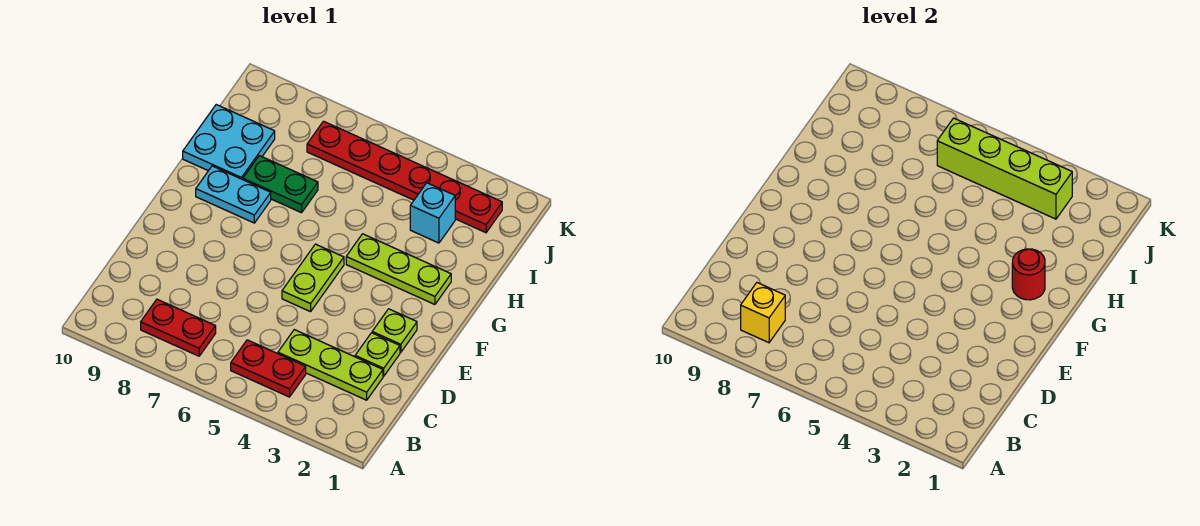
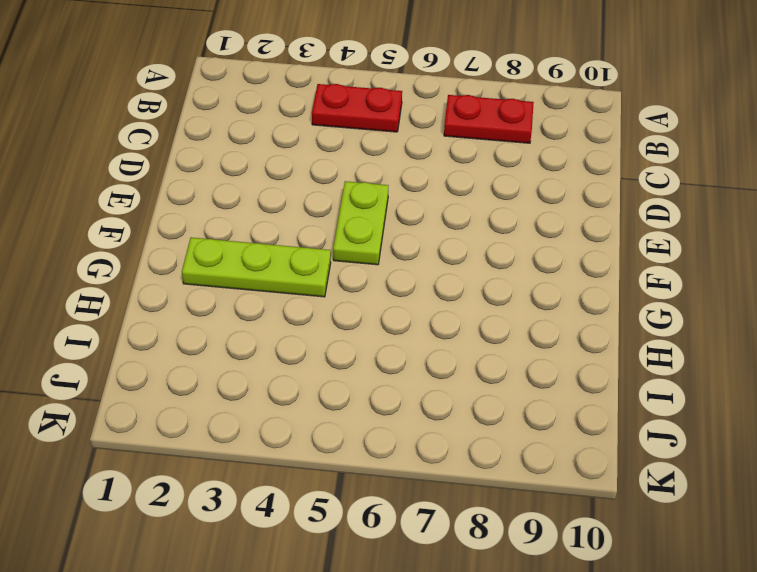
none -> lime 1x3 plate [278,330,383,400]
none -> lime 1x1 plate [355,333,400,376]
none -> lime 1x1 plate [372,309,417,352]

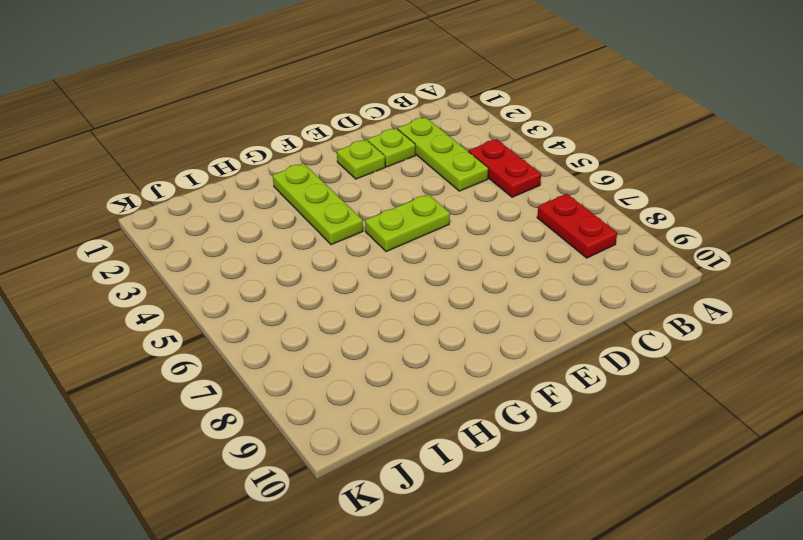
none -> cyan 1x2 plate [196,166,271,223]
none -> green 1x2 plate [243,156,318,213]
none -> cyan 2x2 plate [183,105,275,180]

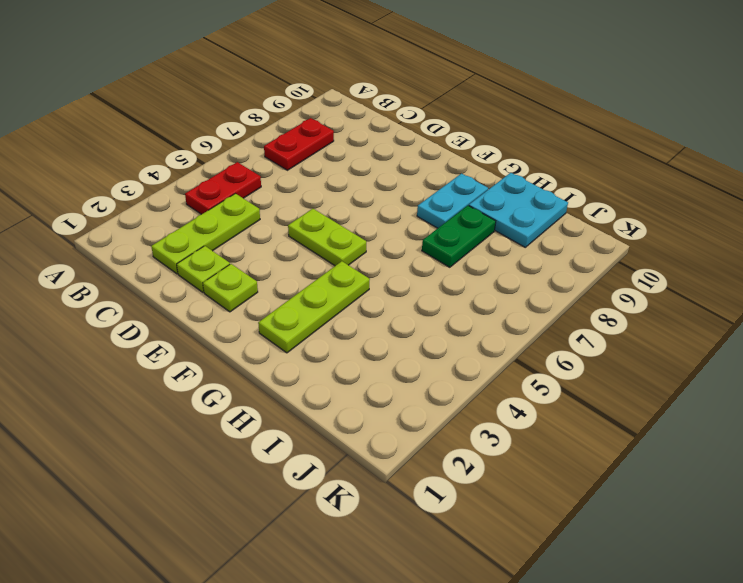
none -> cyan 1x1 brick [410,183,455,243]
none -> red 1x6 plate [307,121,502,233]
none -> yellow 1x1 brick [741,283,785,343]

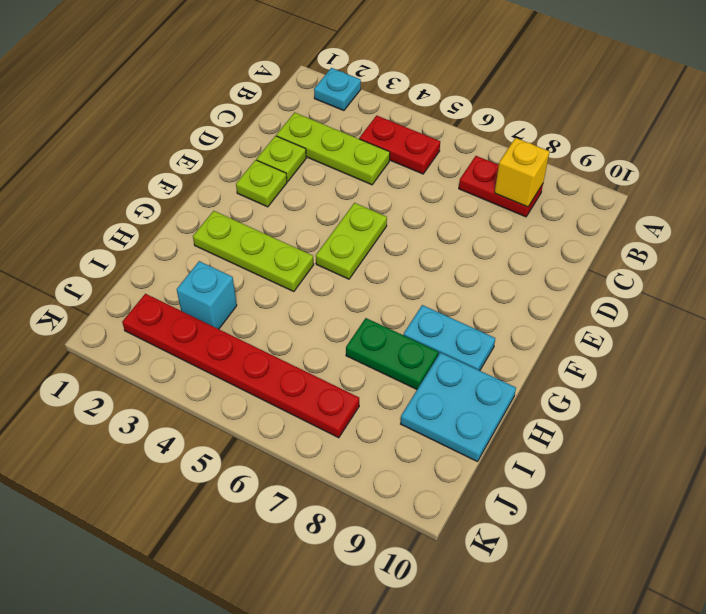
cyan 1x1 plate [314,68,361,111] -> none
none -> red 1x1 round brick [1012,249,1045,300]
none -> lime 1x4 brick [937,118,1072,219]

